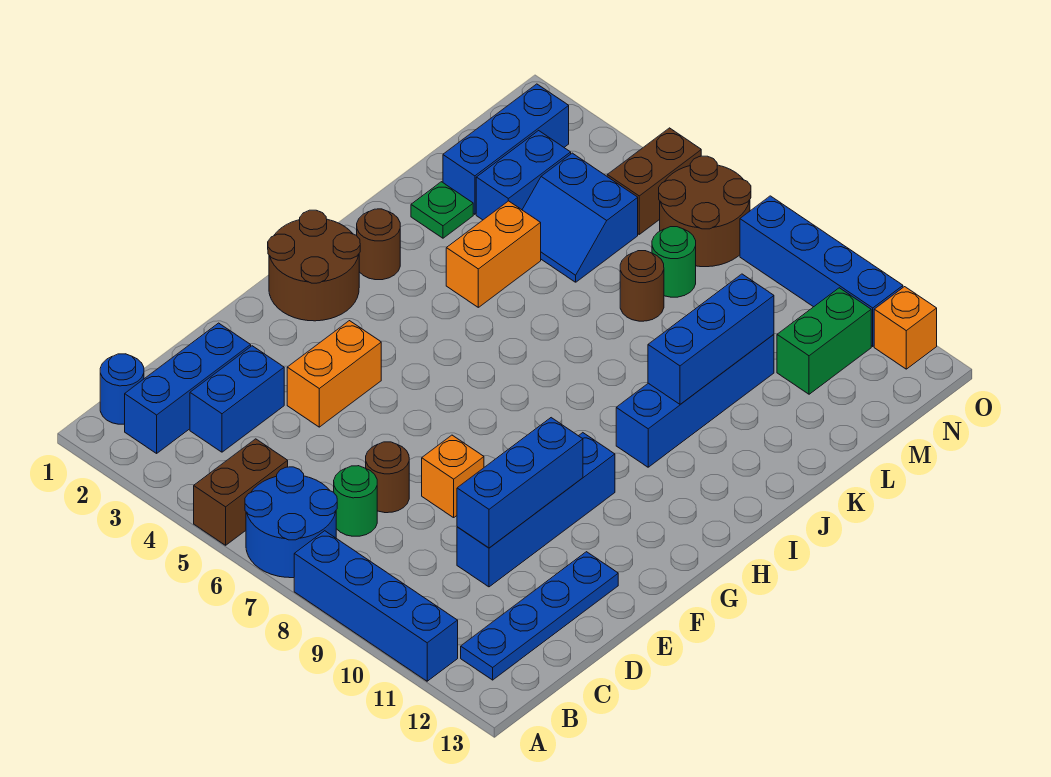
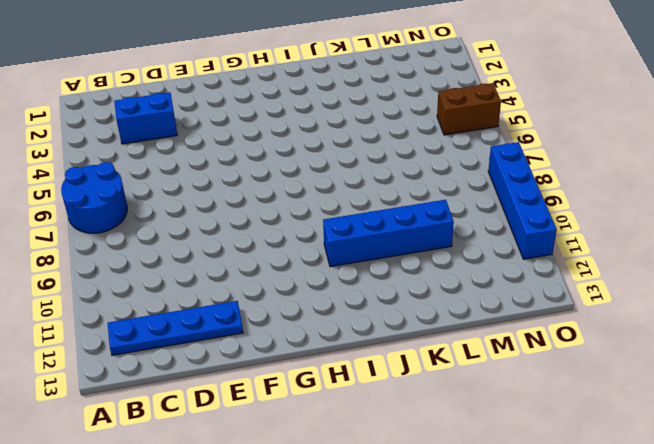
none -> brown 1x2 brick [194,439,288,545]
none -> blue 1x4 brick [294,531,458,681]
none -> blue 1x1 round brick [100,354,144,424]

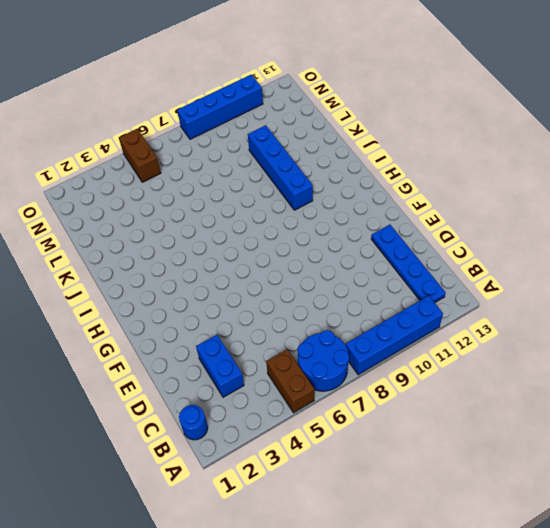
none -> blue 1x3 brick [125,323,251,453]
none -> green 1x1 round brick [334,466,377,536]
none -> brown 1x1 round brick [366,442,409,513]

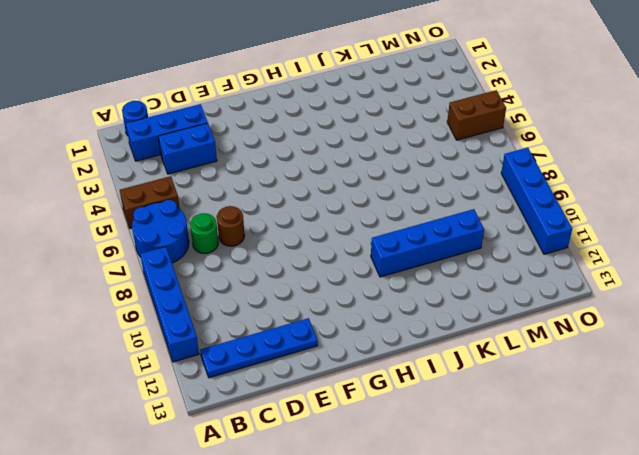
none -> blue 1x4 brick [457,433,615,587]
none -> orange 1x2 brick [287,321,381,427]
none -> orange 1x1 brick [422,435,484,518]

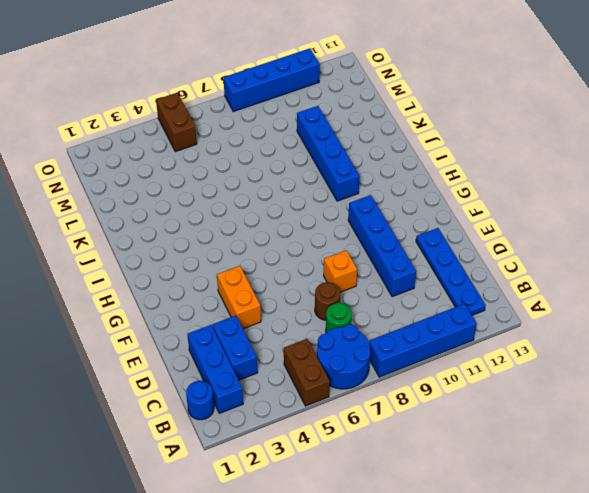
none -> brown 2x2 round brick [268,210,360,321]
none -> brown 1x1 round brick [357,209,400,280]
none -> orange 1x2 brick [446,201,541,307]

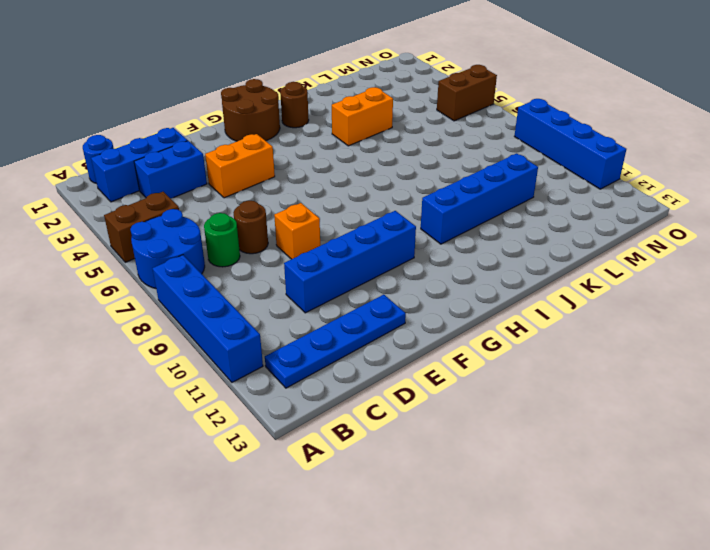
none -> green 1x1 plate [411,182,473,238]
none -> blue 1x3 brick [443,84,569,214]
none -> blue 1x2 brick [476,131,571,220]

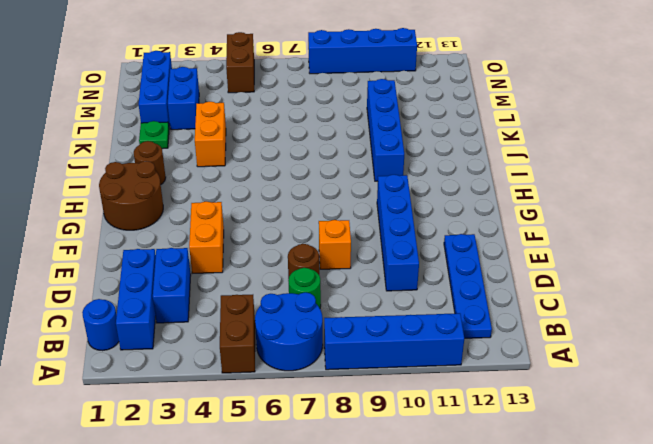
none -> blue 2x2 slope [522,153,638,282]
none -> brown 1x1 round brick [620,251,664,321]
none -> green 1x1 round brick [652,227,696,297]

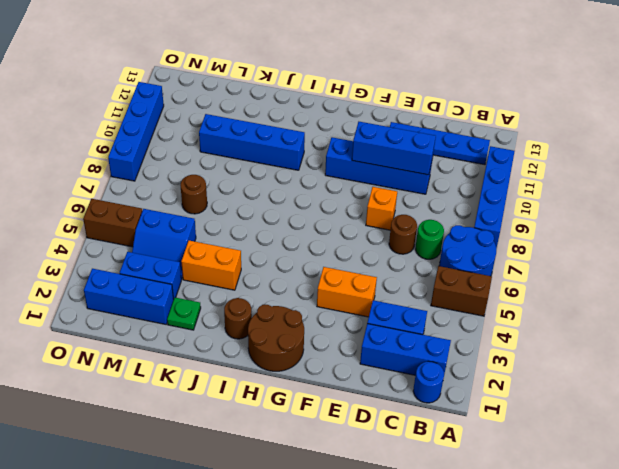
blue 2x2 slope [132,209,196,279] -> blue 2x2 slope turned to [522,153,638,282]
none -> green 1x1 round brick [652,227,696,297]
none -> green 1x2 brick [777,288,871,394]
none -> brown 2x2 round brick [659,156,751,267]

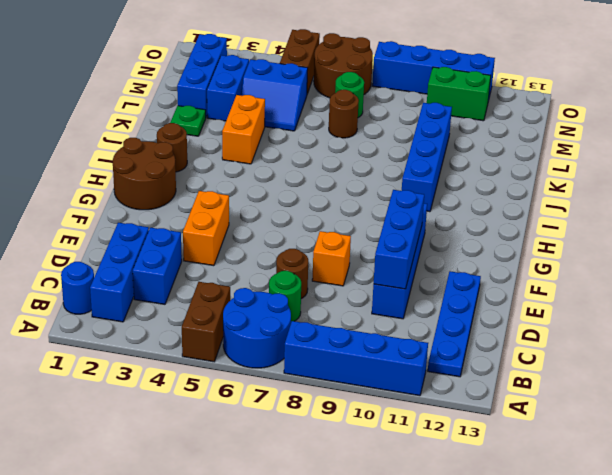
green 1x2 brick [427,67,491,121] -> green 1x2 brick turned to [777,288,871,394]
none -> orange 1x1 brick [874,287,937,369]
none -> blue 1x3 brick [648,274,774,404]

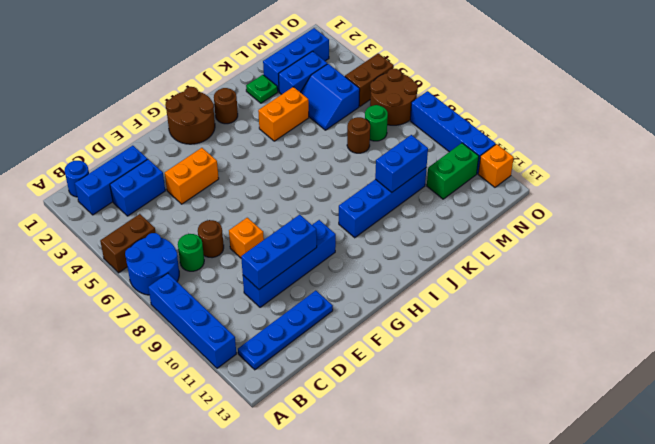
blue 1x2 brick [375,135,428,192] -> blue 1x3 brick [648,274,774,404]

